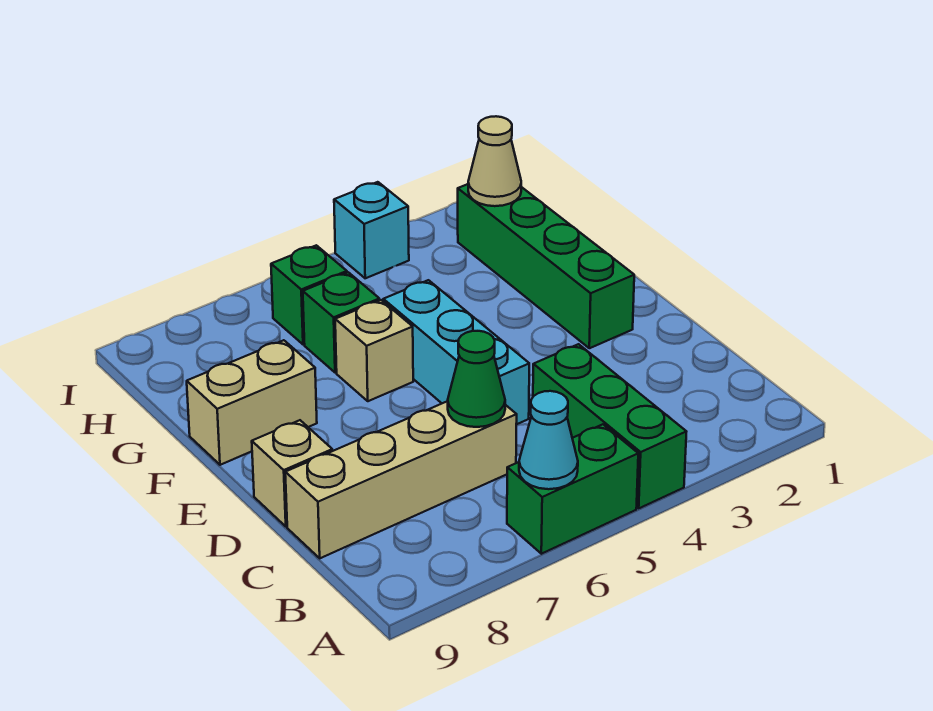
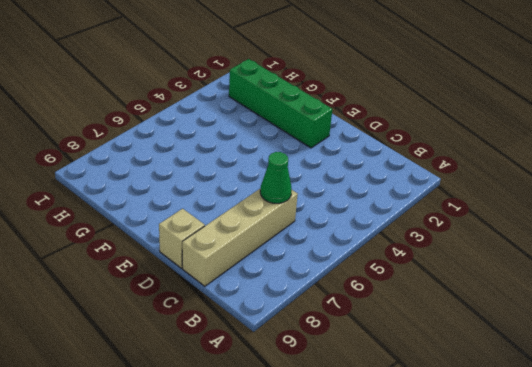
none -> green 1x3 brick [533,344,686,508]
none -> green 1x2 brick [507,424,638,554]
none -> cyan 1x3 brick [383,280,529,424]

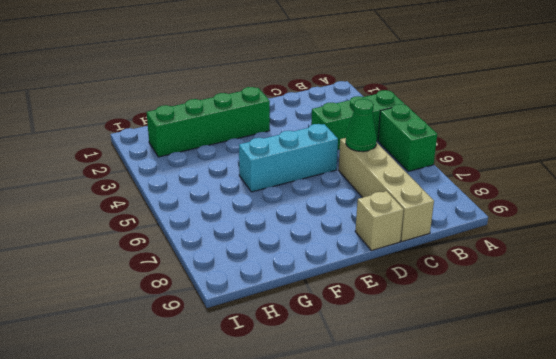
none -> tan 1x1 brick [335,300,413,401]
none -> tan 1x2 brick [187,340,317,465]
none -> green 1x1 brick [303,272,379,373]

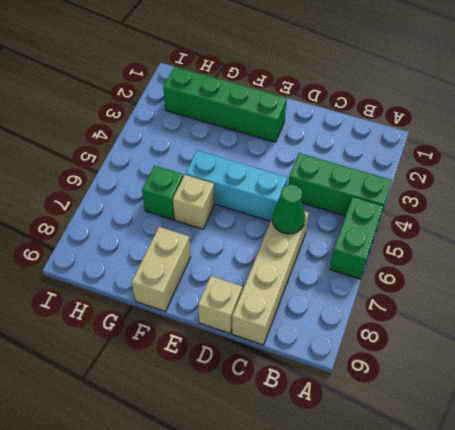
none -> green 1x1 brick [271,245,347,345]
none -> cyan 1x1 brick [334,182,409,278]
none -> cyan 1x1 cone [519,391,578,489]

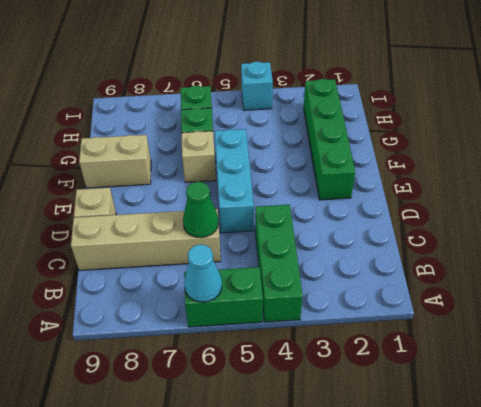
none -> tan 1x1 cone [468,116,521,206]

